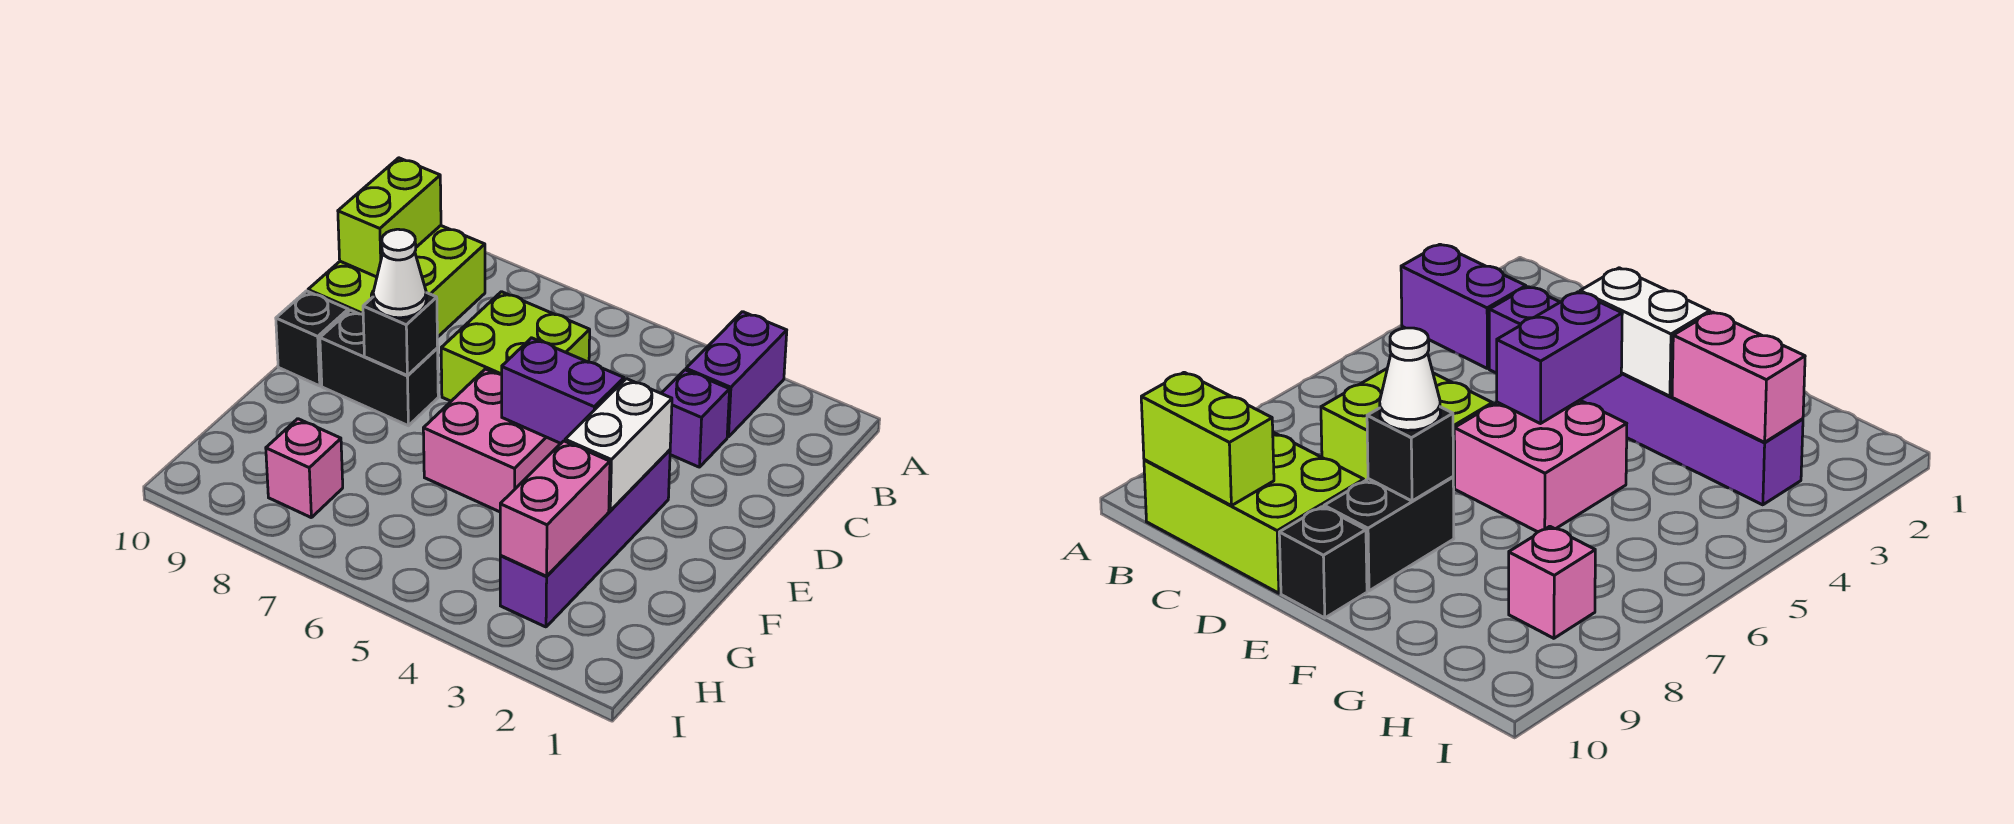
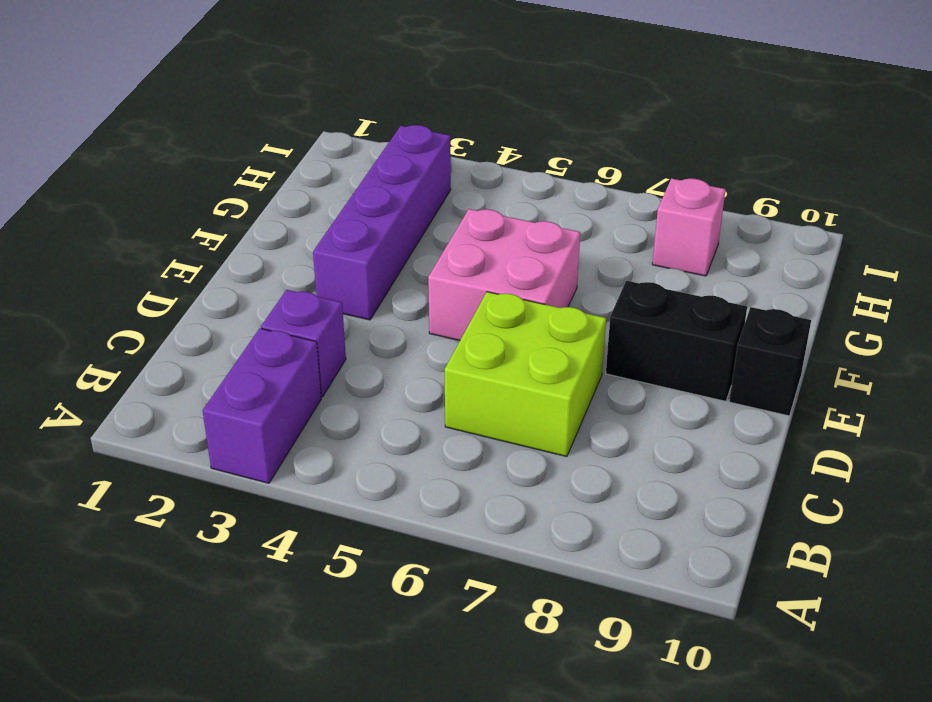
none -> lime 2x3 brick [308,226,485,337]
none -> lime 1x2 brick [338,158,441,277]
none -> white 1x2 brick [565,379,672,511]

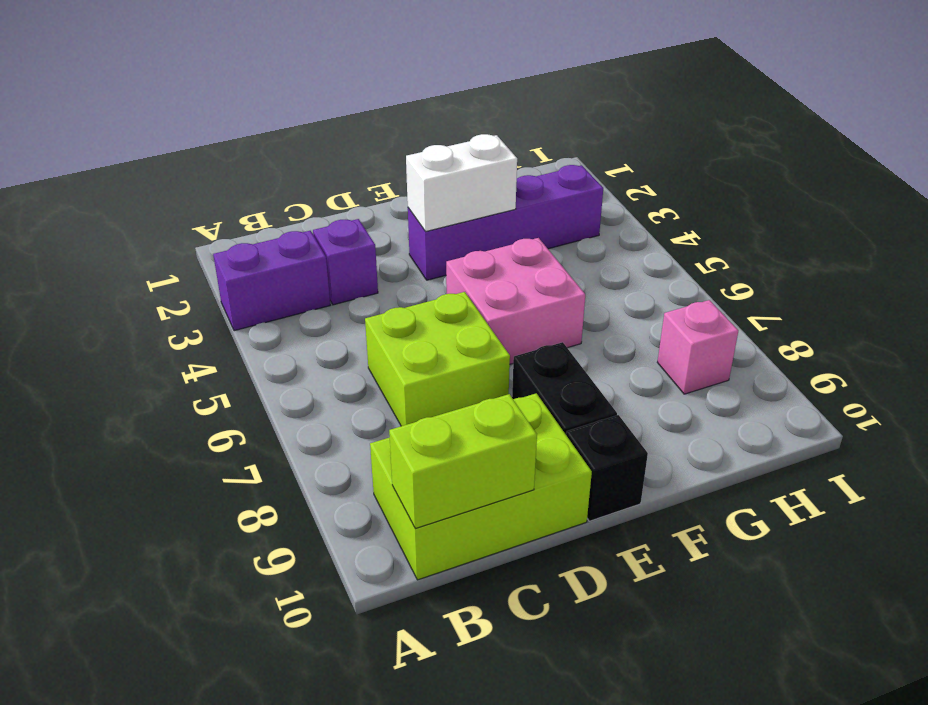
none -> purple 1x2 brick [502,338,624,443]
none -> black 1x1 brick [363,293,438,375]
none -> pink 1x2 brick [500,441,610,576]

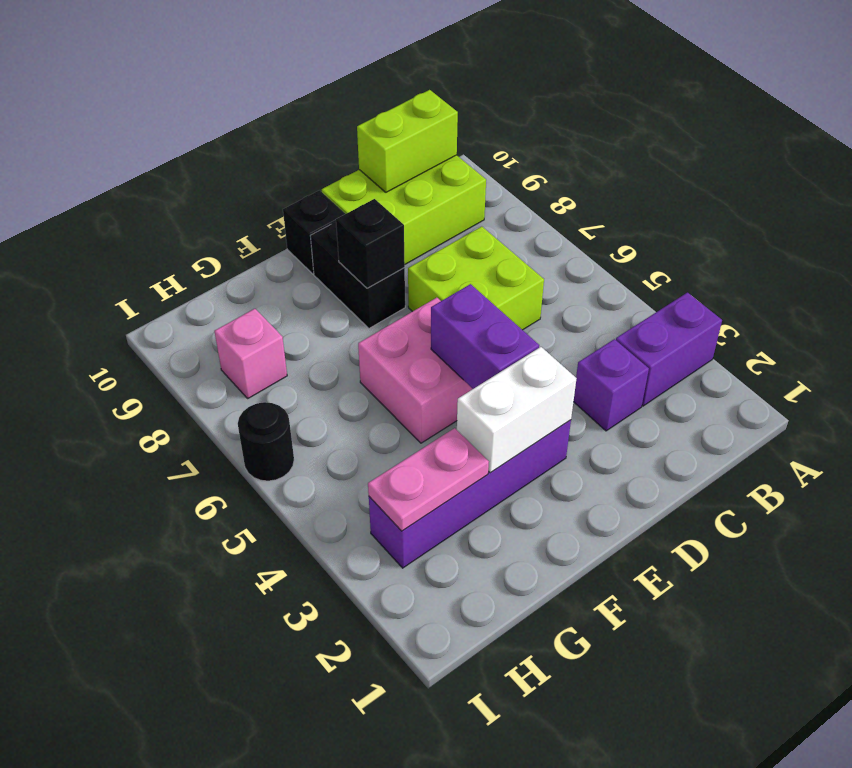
pink 1x2 plate [368,428,489,531] -> pink 1x2 brick [500,441,610,576]
black 1x1 round brick [238,402,294,481] -> none
none -> white 1x1 cone [373,229,426,318]

